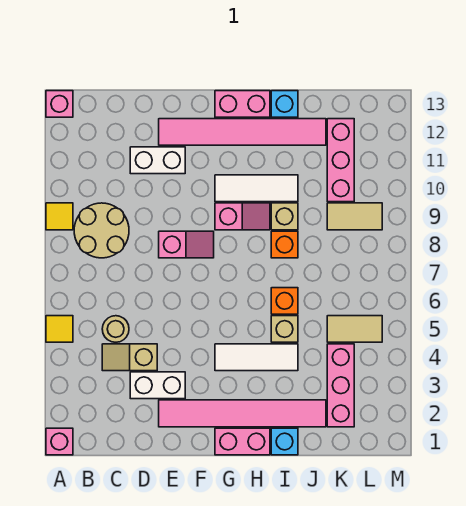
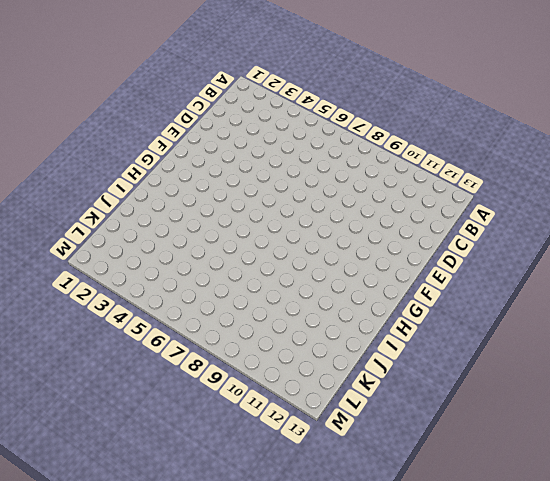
none -> pink 1x1 brick [46,428,73,455]
none -> yellow 1x1 tile [46,316,73,342]
none -> yellow 1x1 tile [46,203,73,230]

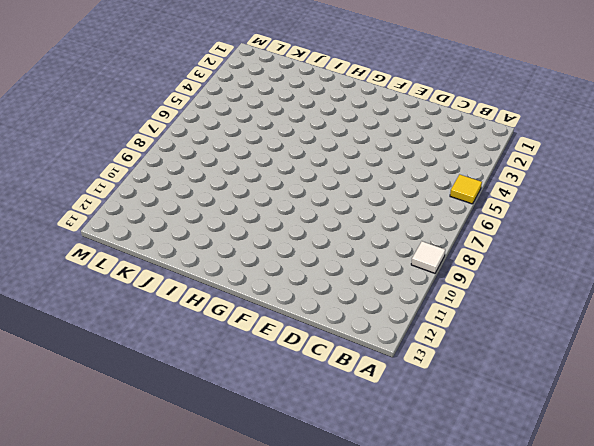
white 1x1 tile [411,241,445,273] -> yellow 1x1 tile [46,203,73,230]
none -> pink 1x1 brick [46,428,73,455]
none -> pink 1x1 brick [46,91,73,117]
none -> tan 2x2 round brick [74,203,129,258]

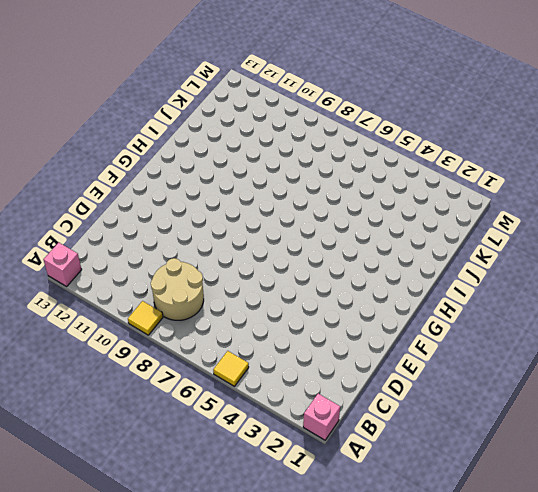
none -> tan 1x2 slope [102,344,157,371]
none -> tan 1x1 round brick [102,316,129,342]
none -> white 1x2 brick [130,372,185,399]

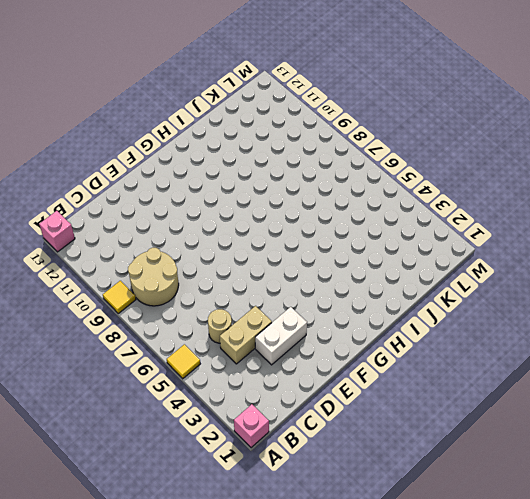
tan 1x2 brick [220,306,272,364] -> tan 1x2 slope [102,344,157,371]
none -> white 1x2 brick [130,147,185,174]
none -> pink 1x6 tile [159,400,326,427]
none -> pink 1x2 slope [159,231,214,258]

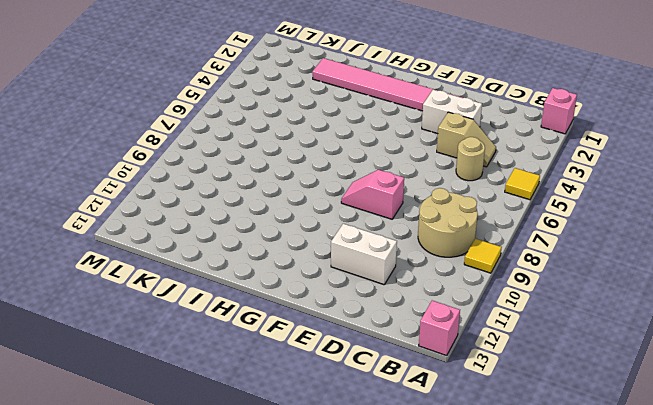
none -> pink 1x6 tile [159,119,326,145]
none -> pink 1x2 brick [215,428,270,455]
none -> white 1x3 tile [215,344,298,371]

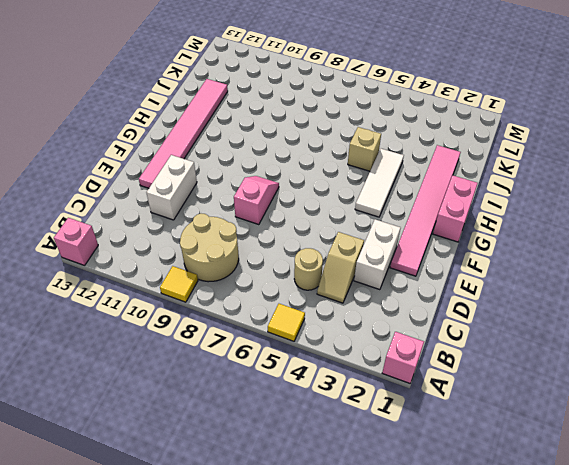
none -> pink 1x2 slope [215,203,270,230]
none -> white 1x3 tile [215,175,298,202]
none -> pink 1x2 brick [215,91,270,117]

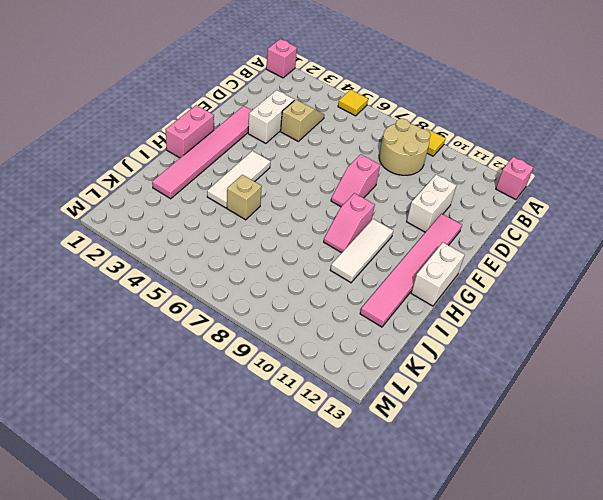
white 1x2 brick [411,243,465,306] -> pink 1x2 brick [215,91,270,117]
none -> tan 1x1 round brick [102,316,129,342]
none -> cyan 1x1 brick [271,428,298,455]
none -> orange 1x1 brick [271,288,298,314]

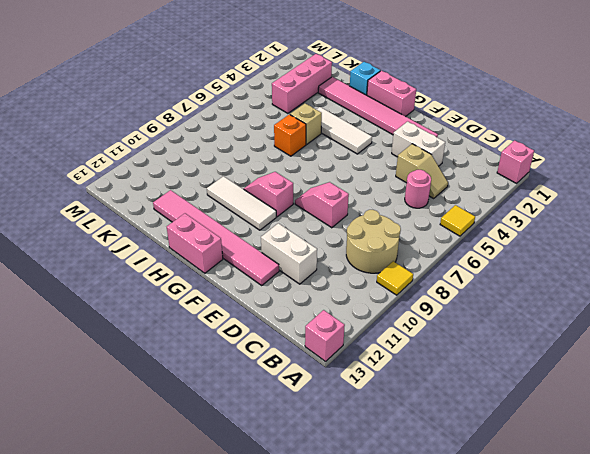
pink 1x1 round brick [405,170,431,208] -> tan 1x1 round brick [102,316,129,342]
none -> orange 1x1 brick [271,231,298,258]
none -> tan 1x1 brick [271,203,298,230]
none -> cyan 1x1 brick [271,91,298,117]

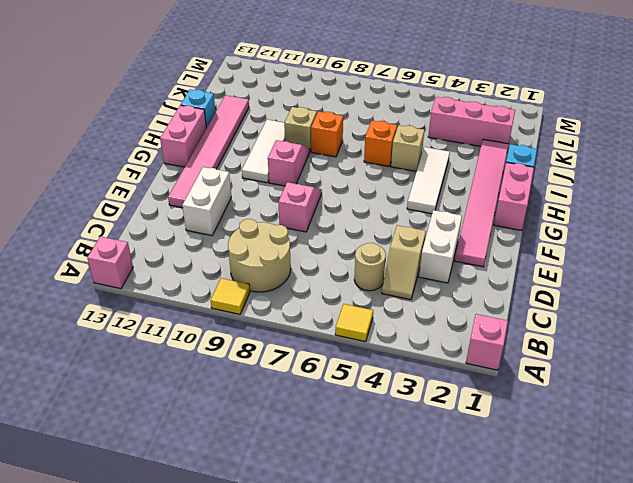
none -> tan 1x2 tile [327,316,382,342]
none -> tan 1x2 tile [327,203,382,230]
none -> pink 1x3 brick [327,119,354,202]

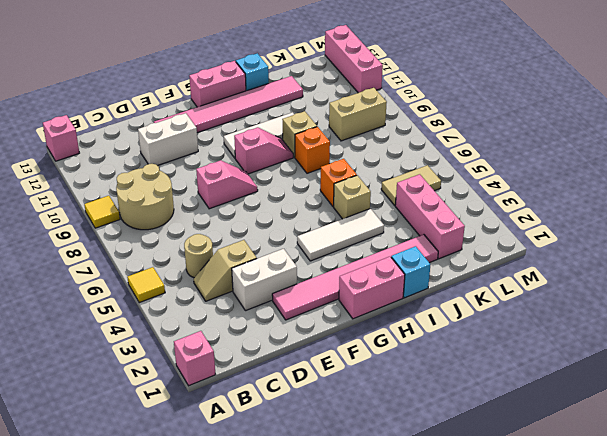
tan 1x2 brick [329,88,387,141] -> tan 1x2 tile [327,203,382,230]
pink 1x3 brick [325,25,383,93] -> pink 1x3 brick moved to [327,119,354,202]

